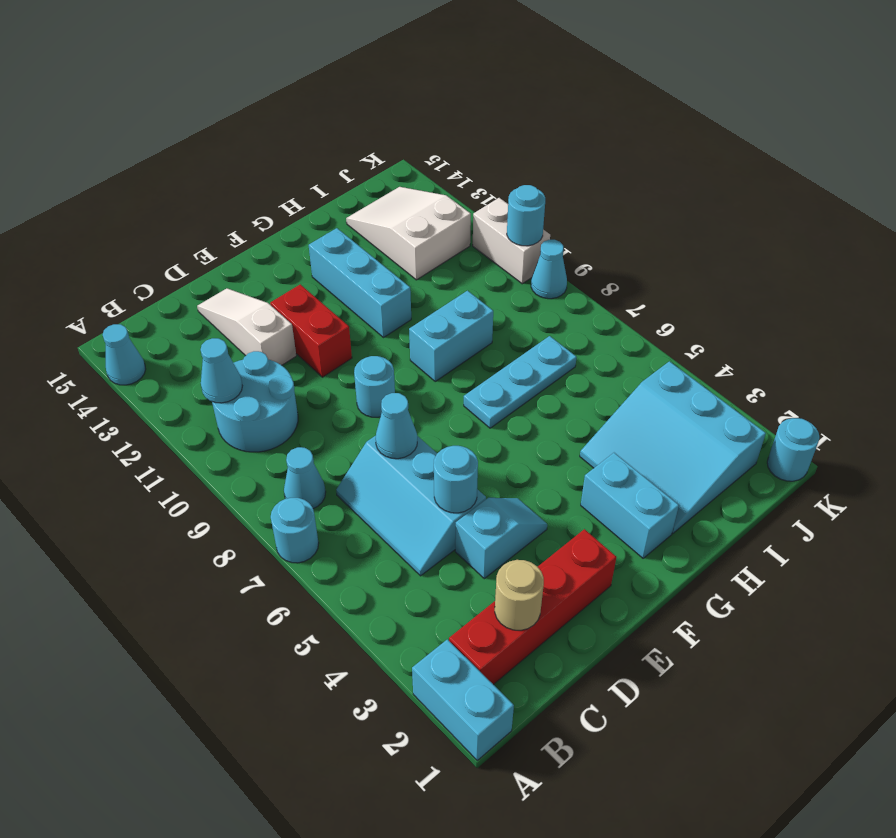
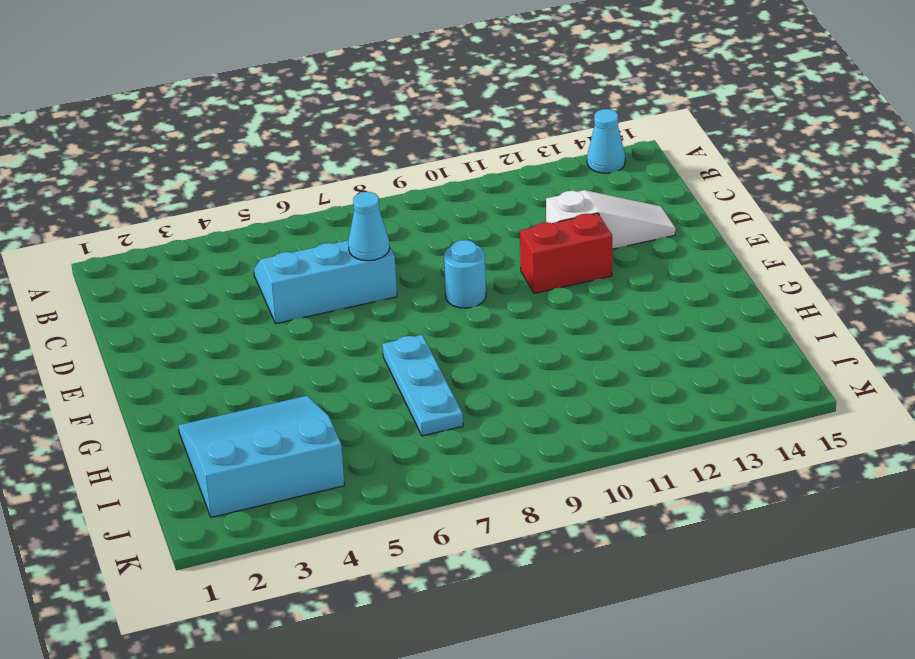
none -> cyan 1x2 brick [412,639,514,760]
none -> cyan 1x1 round brick [271,498,319,563]
none -> red 1x4 brick [449,529,616,685]

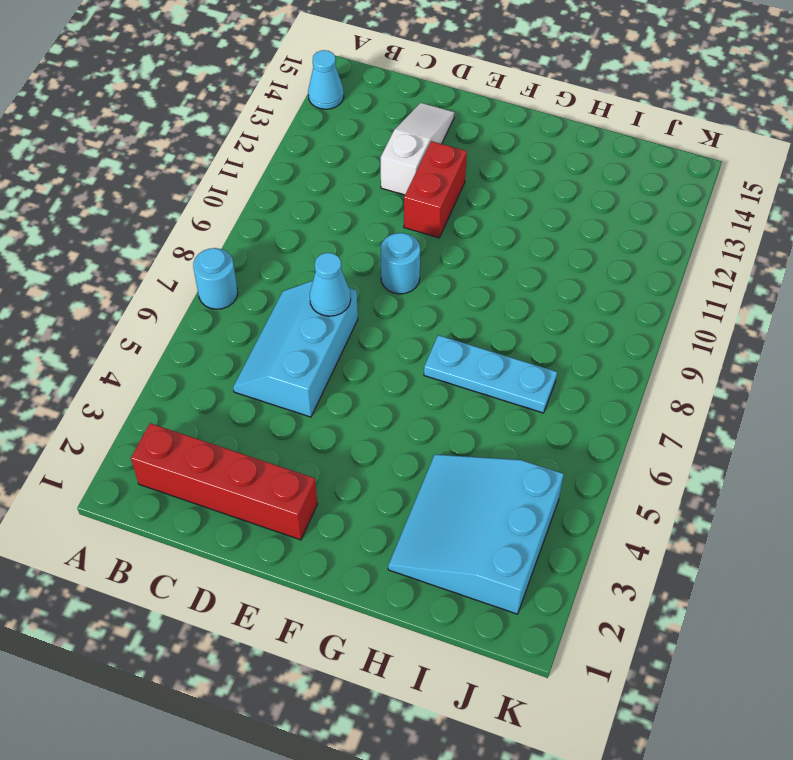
none -> cyan 1x2 brick [412,639,514,760]
none -> cyan 1x1 cone [284,447,326,509]
none -> cyan 2x2 round brick [212,351,298,452]

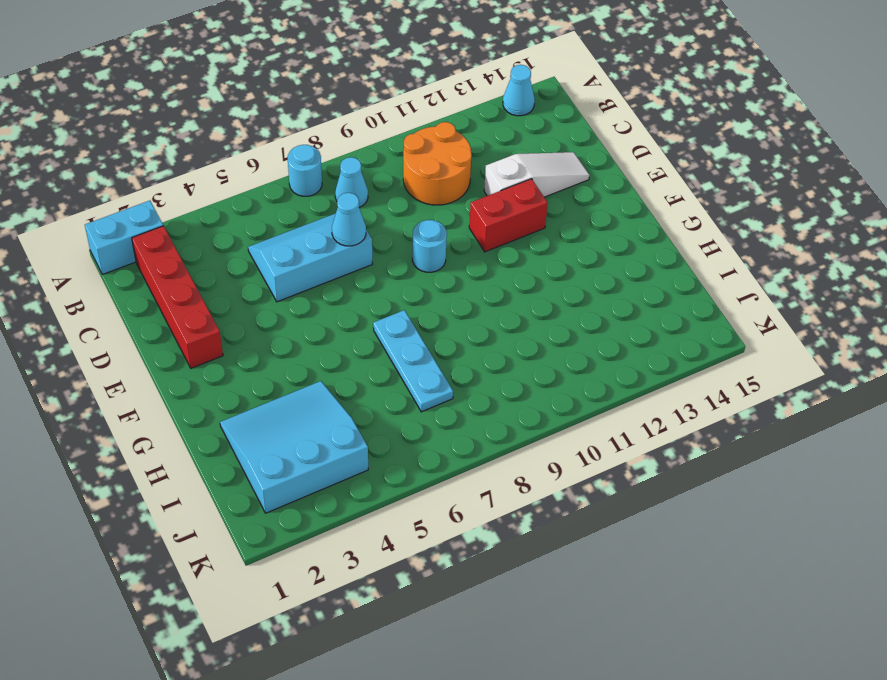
orange 2x2 round brick [403,122,472,205] -> cyan 2x2 round brick [212,351,298,452]
none -> cyan 1x2 slope [455,498,547,579]
none -> cyan 1x2 brick [581,453,679,558]
none -> cyan 1x2 brick [409,291,493,381]

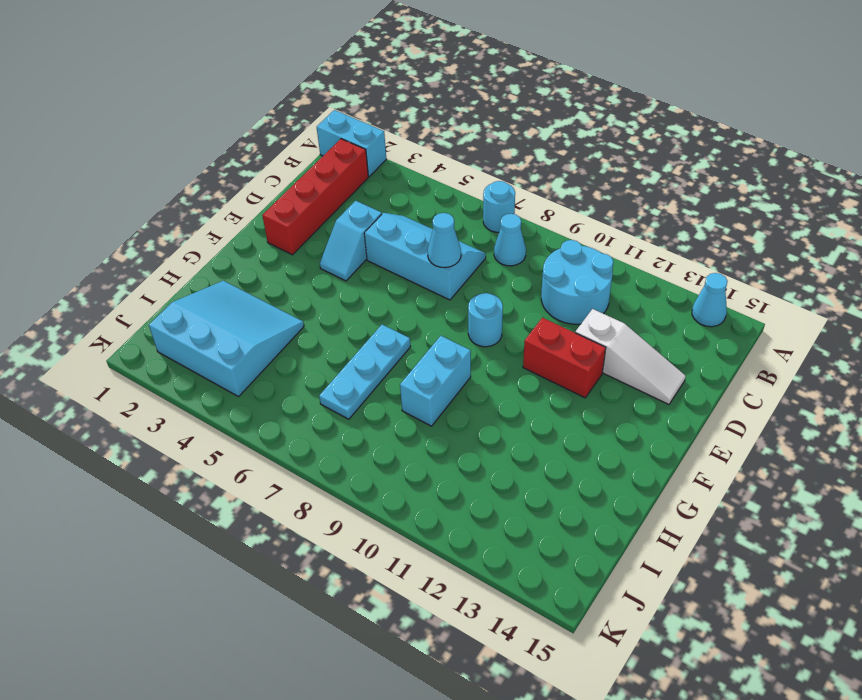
none -> cyan 1x2 brick [581,453,679,558]
none -> cyan 1x3 brick [309,228,411,338]
none -> white 2x3 slope [346,187,471,280]

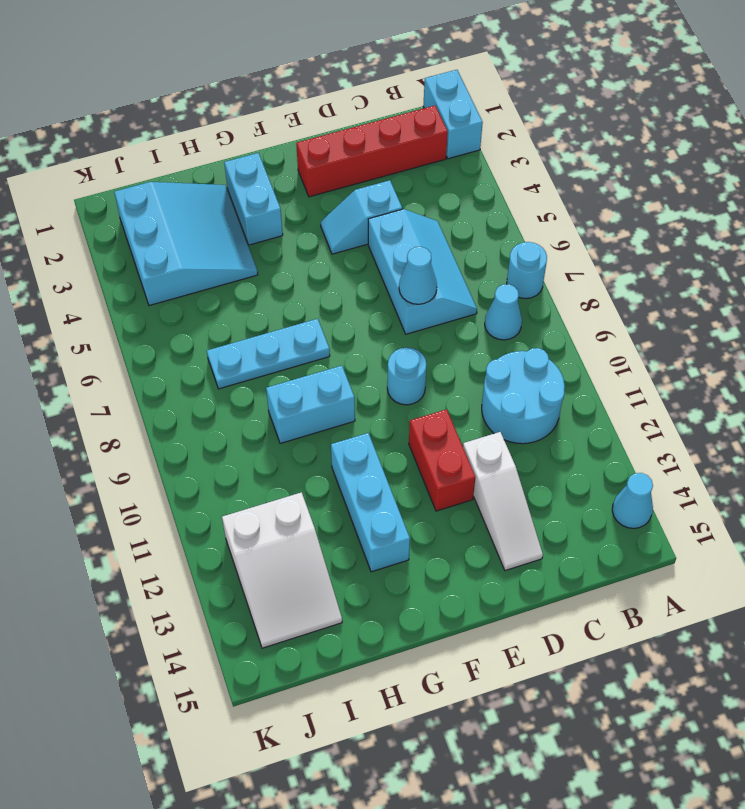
none -> cyan 1x1 round brick [767,418,819,481]
none -> cyan 1x1 cone [531,240,567,299]
none -> white 1x2 brick [473,198,550,284]

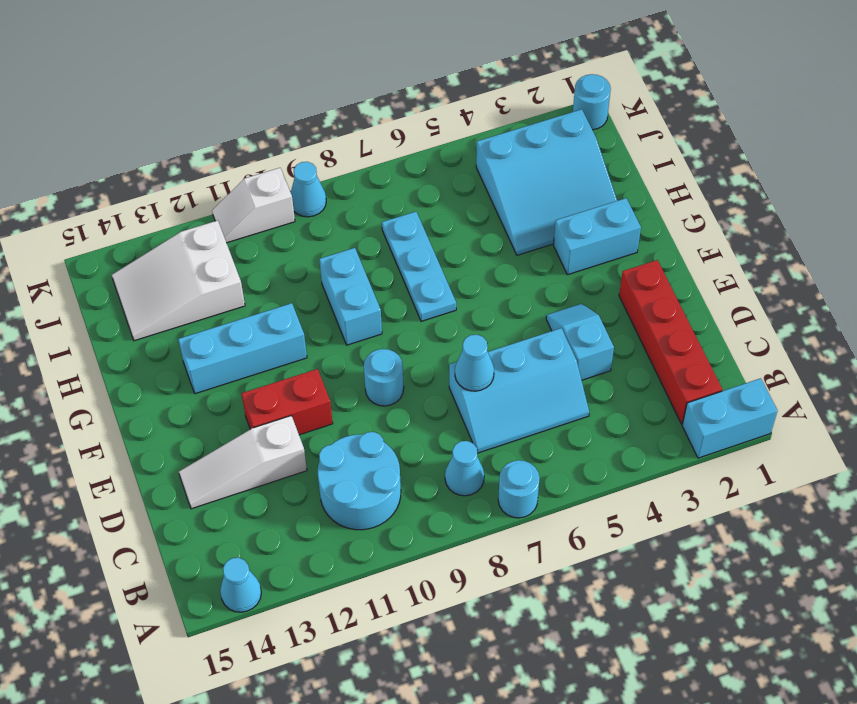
white 1x2 slope [212,168,295,243] -> white 1x2 brick [473,198,550,284]
none -> cyan 1x1 cone [201,338,242,403]
none -> tan 1x1 round brick [495,560,544,630]
none -> cyan 1x1 round brick [434,446,478,513]

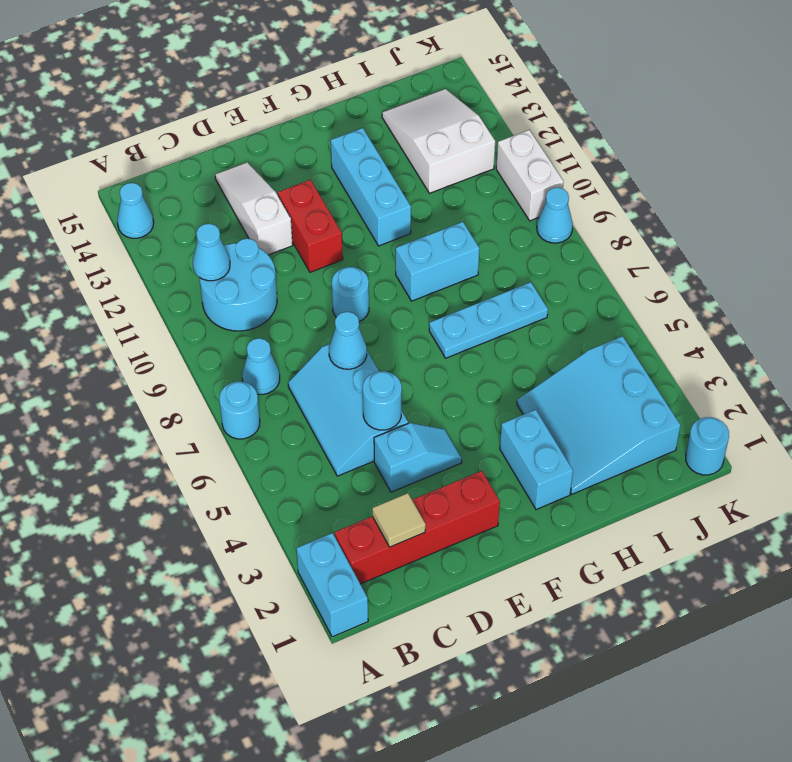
tan 1x1 tile [372,493,426,547] -> tan 1x1 round brick [495,560,544,630]
none -> cyan 1x1 round brick [507,185,545,246]

